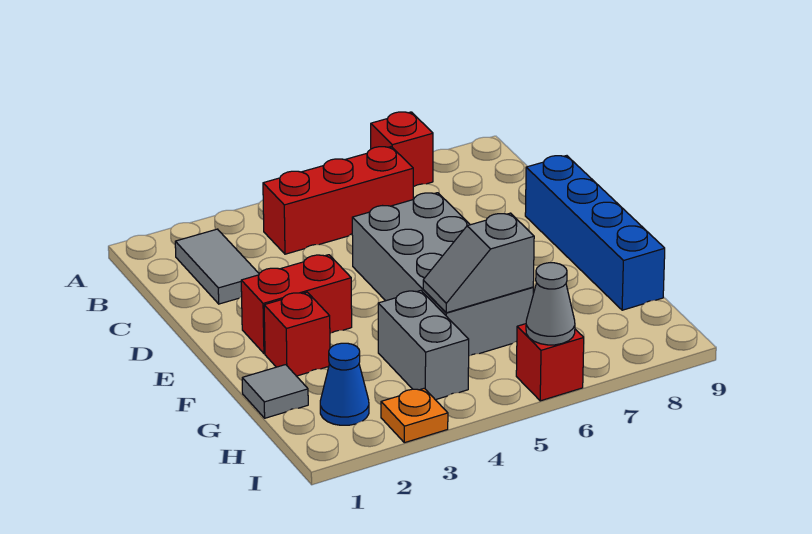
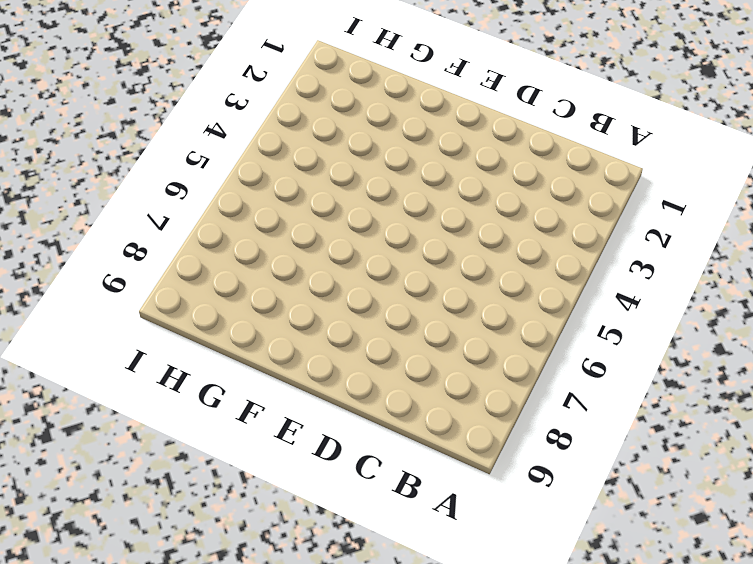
none -> red 1x1 brick [371,112,433,187]
none -> grey 1x2 tile [175,229,259,304]
none -> red 1x3 brick [263,147,413,254]

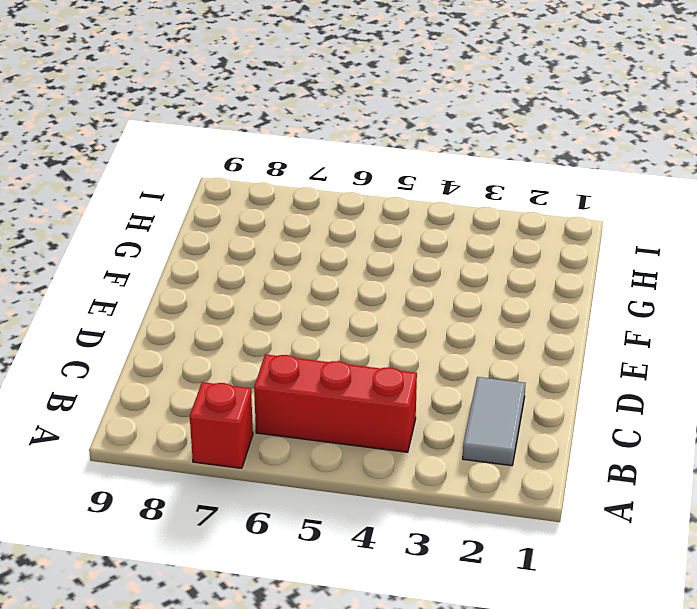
none -> grey 2x4 brick [352,193,533,356]
none -> blue 1x4 brick [525,156,665,310]
none -> red 1x2 brick [241,255,352,354]

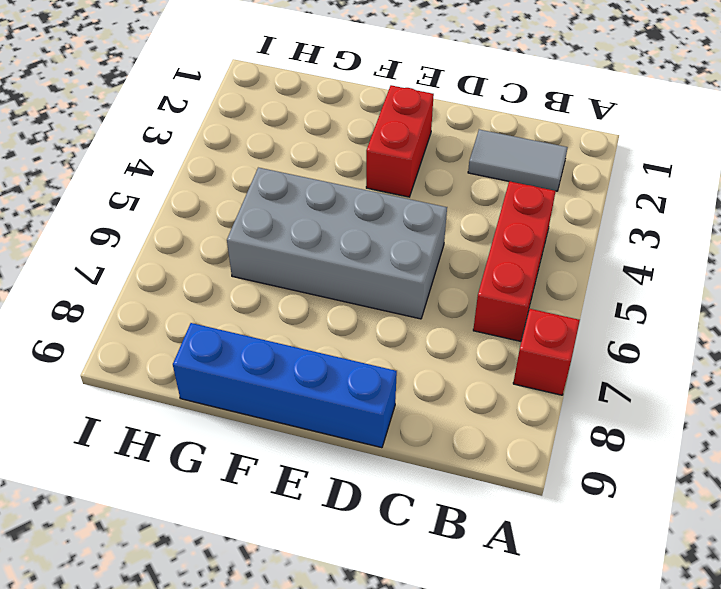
none -> red 1x1 brick [264,292,330,376]
none -> grey 1x1 tile [242,365,308,418]
none -> grey 1x2 brick [378,291,469,400]

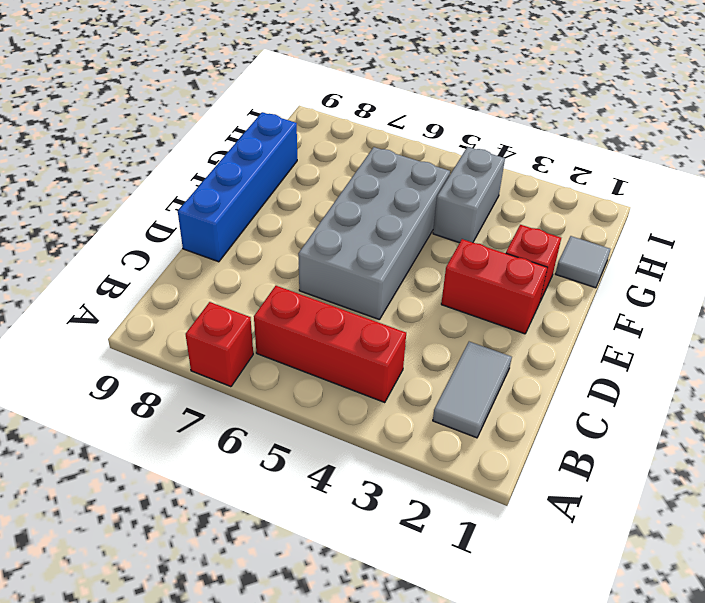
none -> blue 1x1 cone [320,343,369,425]
none -> orange 1x1 plate [381,388,448,443]
none -> red 1x1 brick [516,324,584,401]

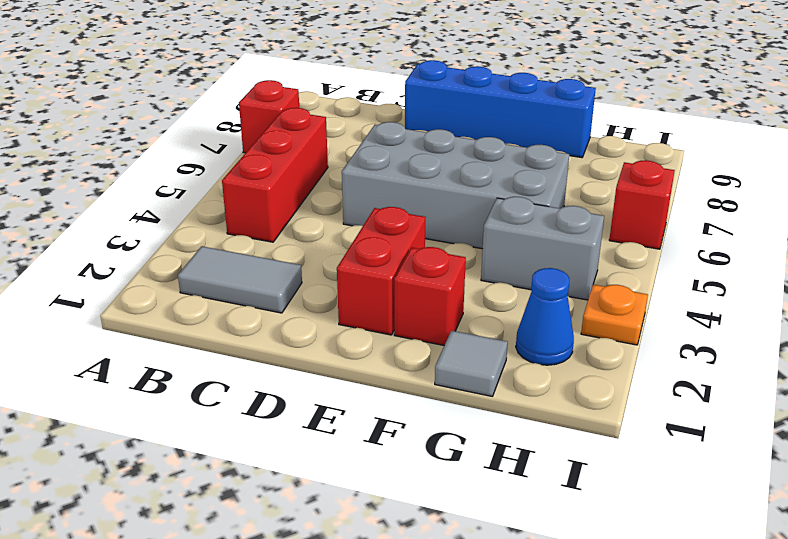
none -> grey 1x2 slope [423,213,534,313]
none -> grey 1x1 cone [526,263,575,345]

